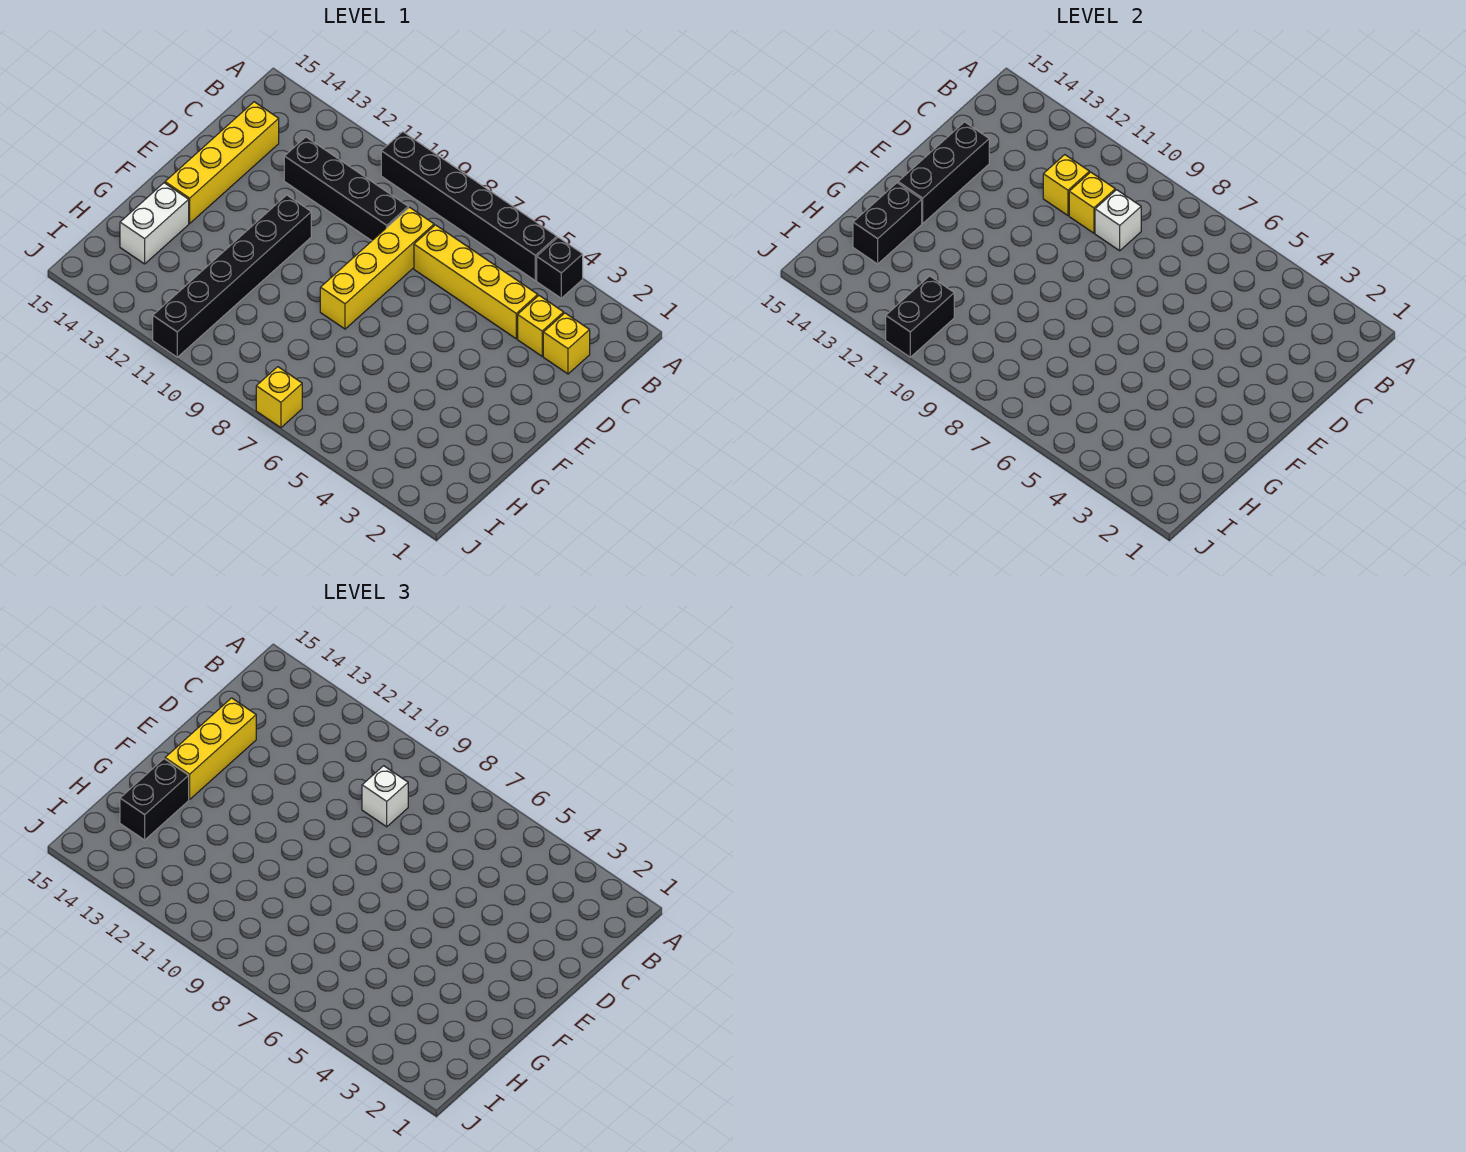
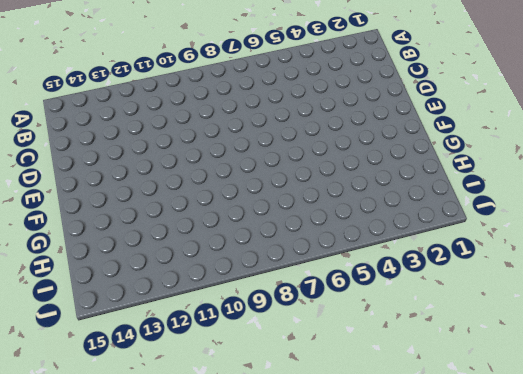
none -> black 1x1 brick [537,237,583,298]
none -> black 1x6 brick [381,132,557,281]
none -> yellow 1x1 brick [543,313,590,374]

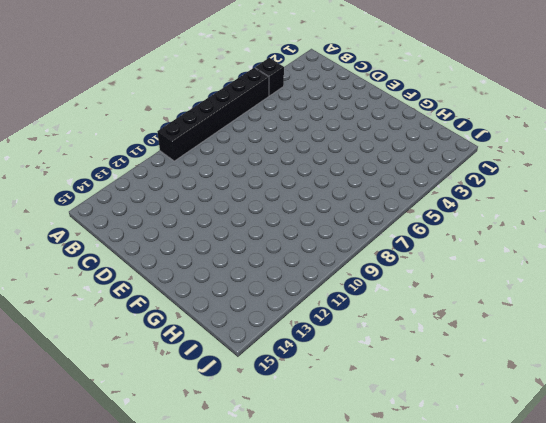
none -> yellow 1x1 brick [543,313,590,374]
none -> yellow 1x1 brick [518,296,564,356]
none -> yellow 1x4 brick [414,225,538,339]

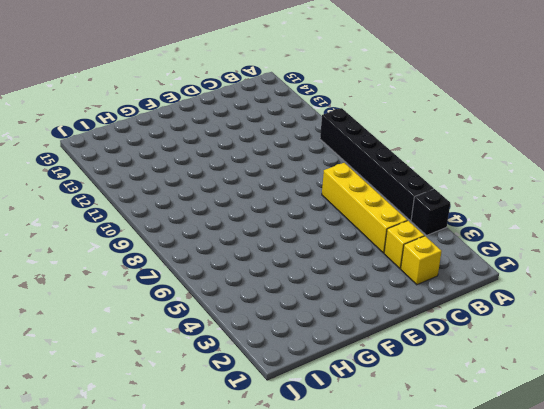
none -> yellow 1x4 brick [320,207,434,329]
none -> black 1x4 brick [284,137,408,241]
none -> yellow 1x4 brick [165,102,279,223]

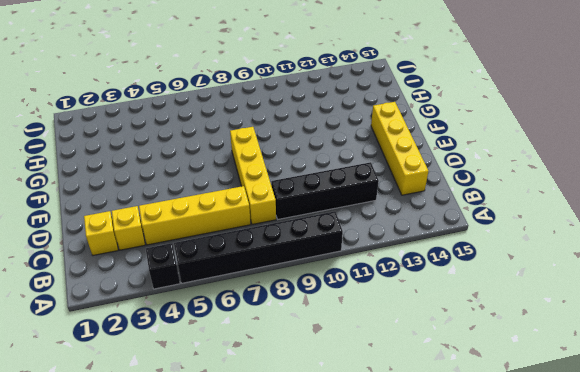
none -> black 1x6 brick [153,195,311,357]
none -> white 1x2 brick [120,183,189,264]
none -> yellow 1x1 brick [256,367,302,428]

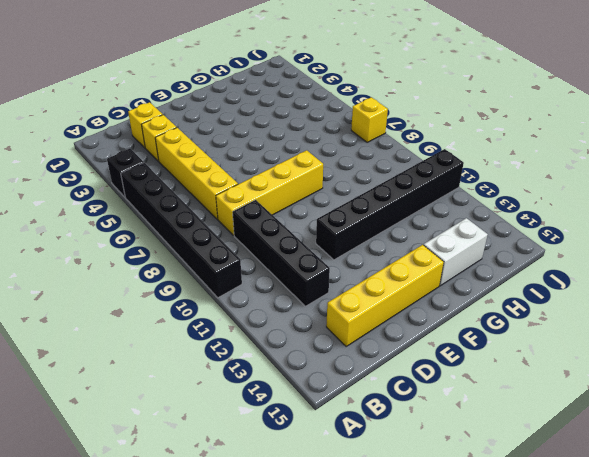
none -> white 1x1 brick [1095,190,1141,251]
none -> yellow 1x1 brick [1069,172,1115,233]
none -> yellow 1x1 brick [1043,155,1089,215]

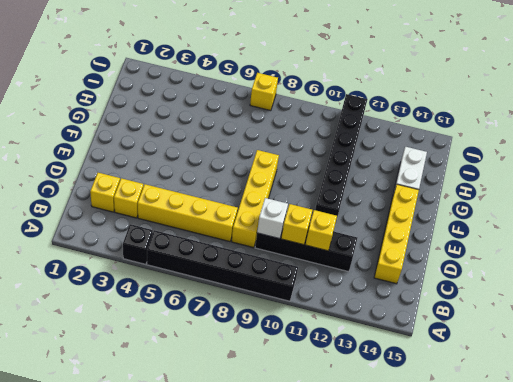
none -> black 1x3 brick [898,122,989,223]
none -> black 1x2 brick [853,183,922,264]
none -> black 1x2 brick [886,276,954,357]

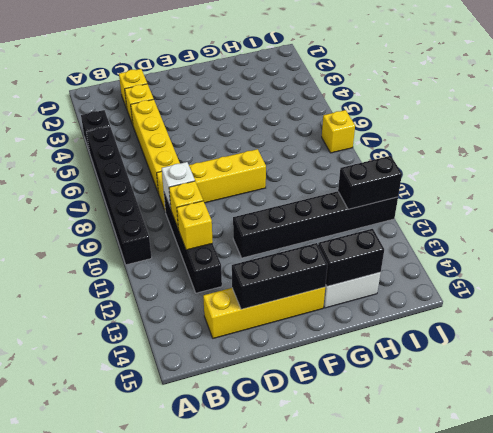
none -> white 1x1 brick [362,766,408,827]
none -> yellow 1x3 brick [165,698,256,799]
none -> black 1x2 brick [120,759,189,840]

